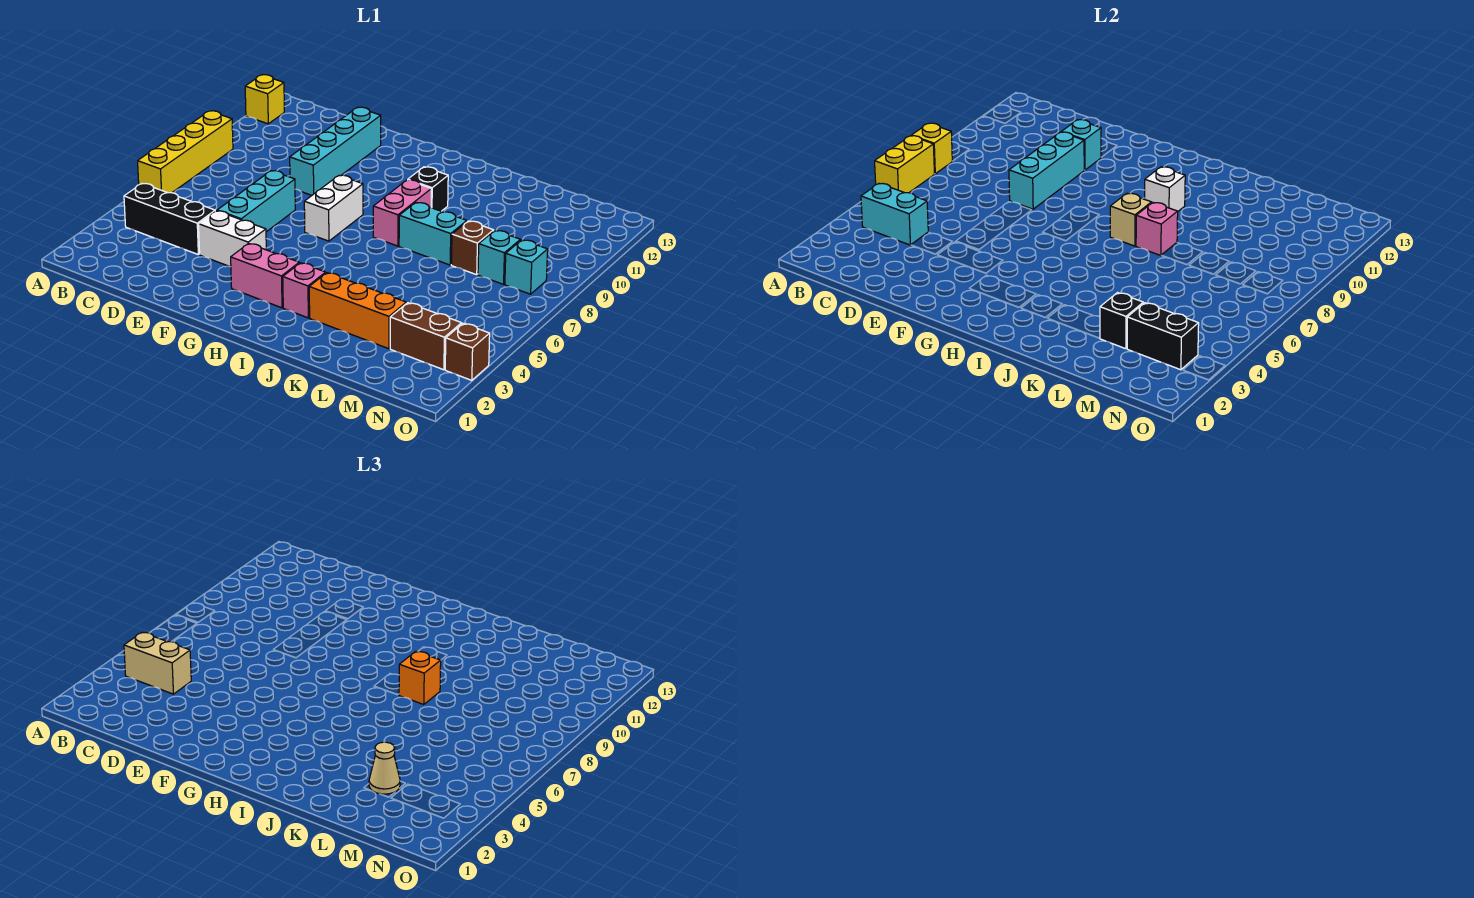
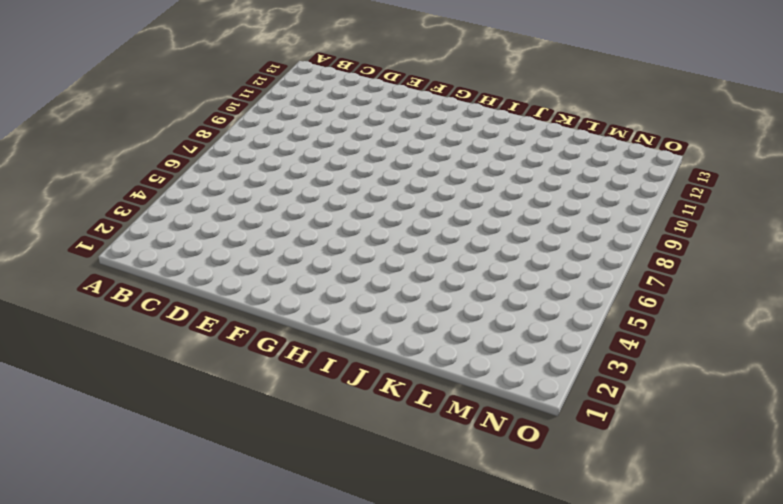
none -> yellow 1x4 brick [138,111,233,193]
none -> yellow 1x1 brick [245,75,284,124]
none -> black 1x3 brick [124,183,215,254]
none -> white 1x2 brick [199,211,266,267]

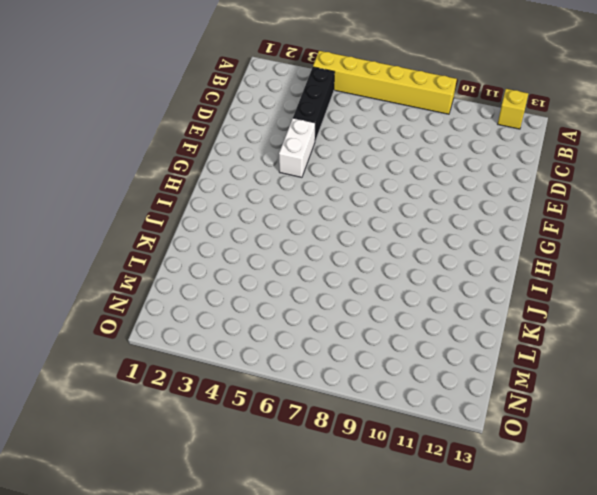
yellow 1x6 brick [313,51,457,114] -> yellow 1x4 brick [138,111,233,193]
none -> cyan 1x3 brick [217,171,295,232]
none -> cyan 1x4 brick [290,107,381,195]
none -> pink 1x2 brick [231,243,299,308]
none -> white 1x2 brick [304,175,363,241]

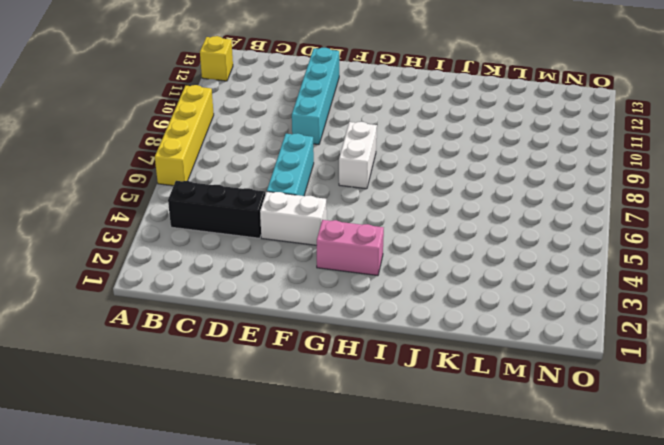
none -> pink 1x1 brick [283,263,326,318]
none -> pink 1x2 brick [373,180,431,246]
none -> black 1x1 brick [408,167,448,211]
none -> orange 1x3 brick [309,273,406,349]

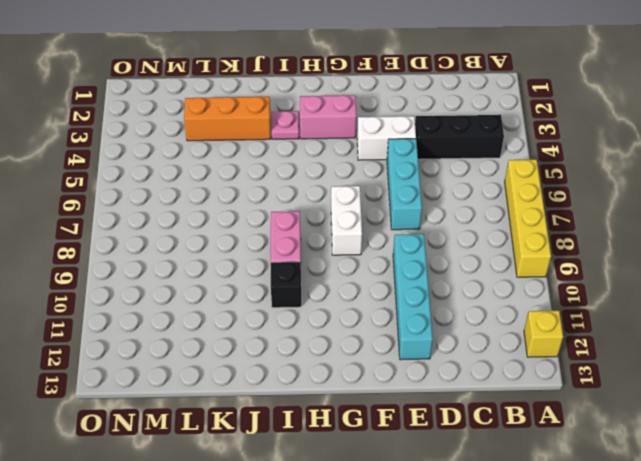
pink 1x1 plate [272,111,299,139] -> pink 1x1 brick [283,263,326,318]
none -> cyan 1x2 brick [399,202,467,265]
none -> brown 1x1 brick [451,221,494,275]
none -> brown 1x2 brick [390,303,462,370]
none -> cyan 1x1 brick [478,230,520,284]

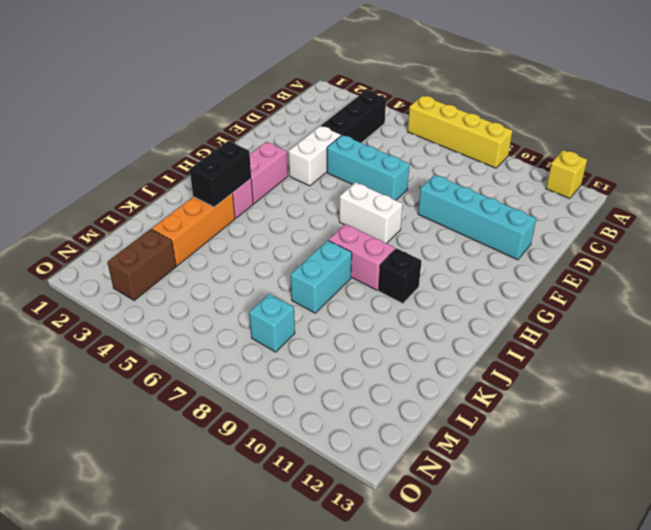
black 1x2 brick [190,141,251,207] -> black 1x2 brick moved to [1127,303,1199,370]
none -> brown 1x1 brick [451,221,494,275]
none -> cyan 1x1 brick [505,240,548,294]
none -> brown 1x1 brick [445,323,490,380]
none -> yellow 1x2 brick [875,136,934,193]

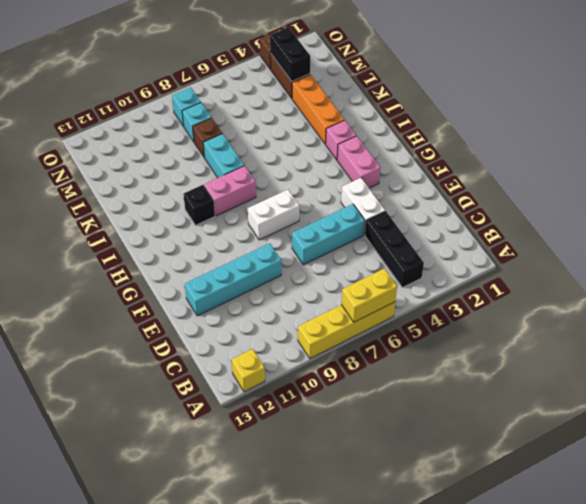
none -> yellow 1x1 brick [911,123,952,174]
none -> cyan 1x2 brick [861,183,928,245]
none -> cyan 1x3 brick [1009,132,1084,209]
none -> cyan 1x1 brick [1062,120,1101,170]

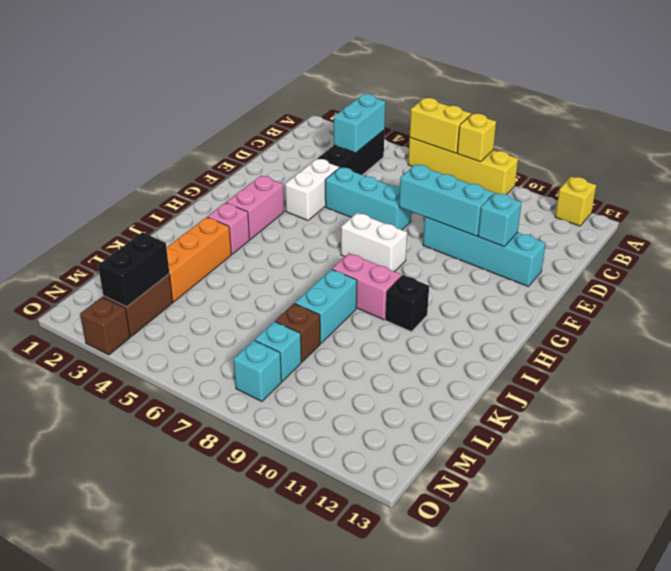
none -> tan 1x1 brick [1110,193,1151,246]
none -> white 1x1 brick [1145,167,1185,211]
none -> pink 1x1 brick [1136,202,1178,256]
none -> black 1x1 brick [1100,293,1143,349]

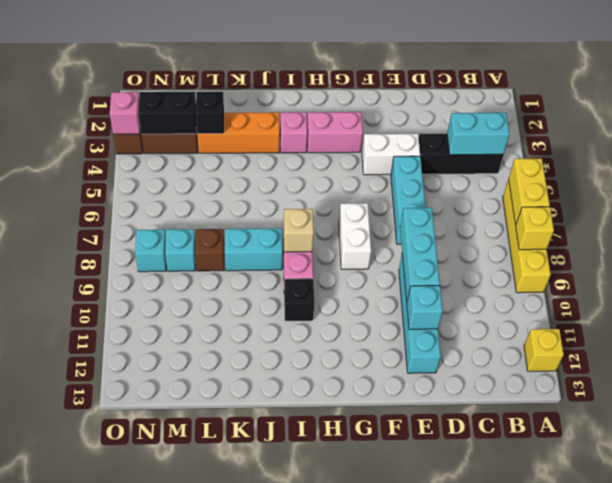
pink 1x1 brick [110,92,140,134] -> pink 1x1 brick moved to [1136,202,1178,256]
none -> white 1x1 brick [1145,167,1185,211]
none -> tan 1x2 brick [124,632,191,694]
none -> orange 1x1 brick [399,651,441,705]
none -> tan 1x1 cone [369,742,400,794]

